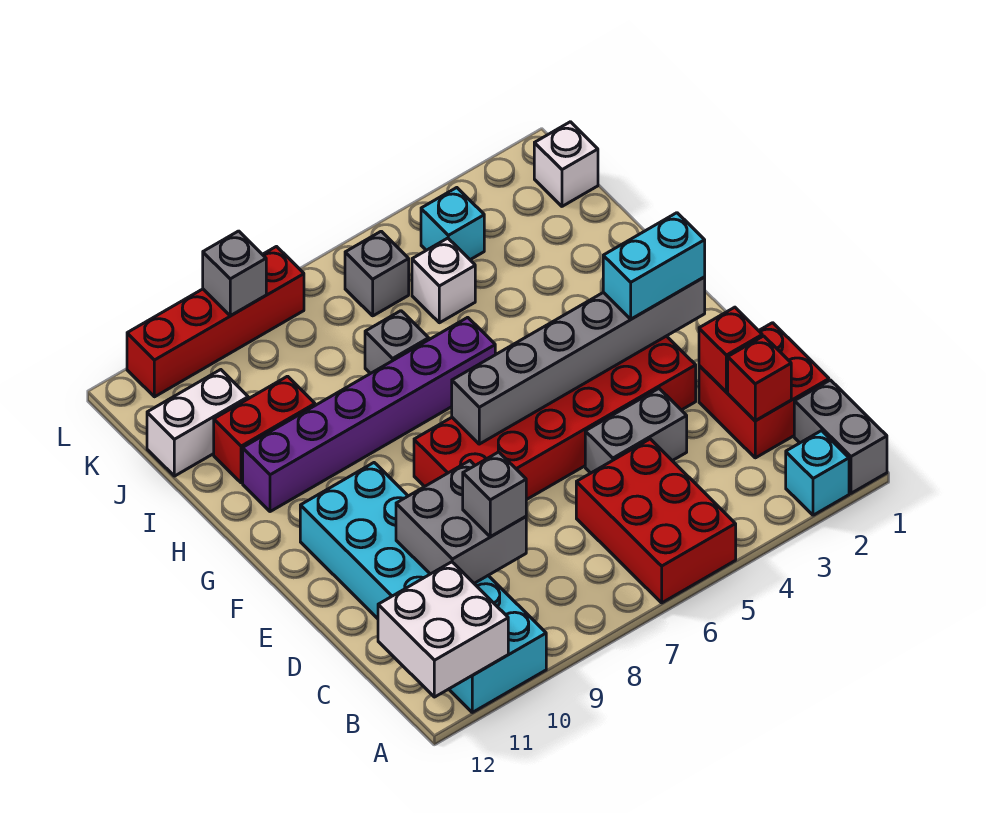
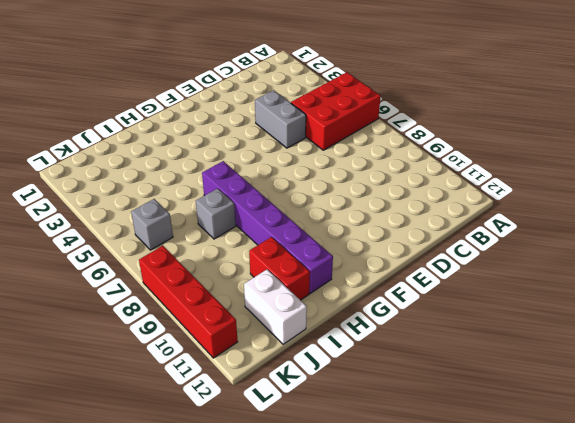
none -> grey 1x2 brick [794,380,887,493]
none -> cyan 1x1 brick [786,431,849,515]
none -> cyan 2x6 brick [300,463,546,712]

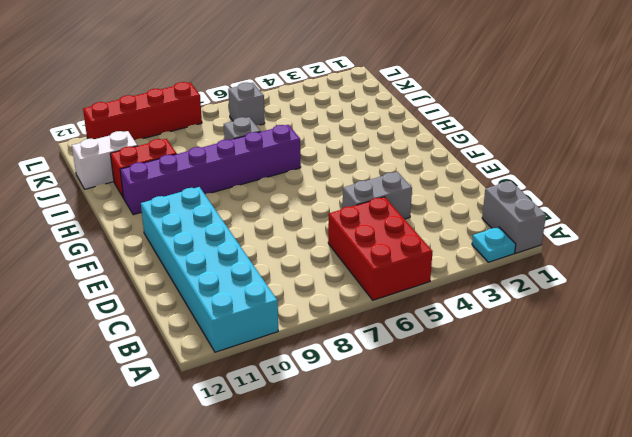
cyan 1x1 plate [472,227,516,262] -> cyan 1x1 brick [786,431,849,515]
none -> red 2x2 brick [699,323,829,458]
none -> red 2x6 brick [414,336,696,500]
none -> white 1x1 brick [412,238,475,323]

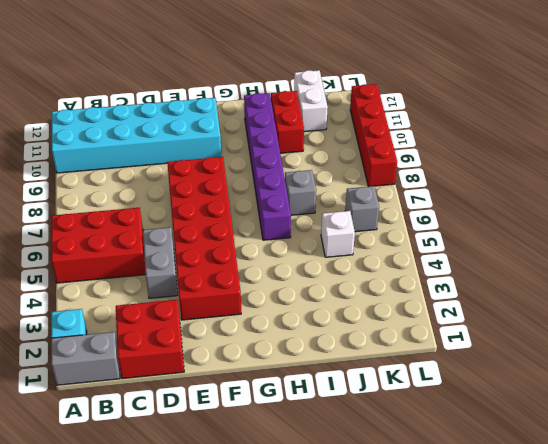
none -> white 1x1 brick [534,122,598,206]
none -> cyan 1x1 brick [421,188,484,260]
none -> white 2x2 brick [378,562,508,697]

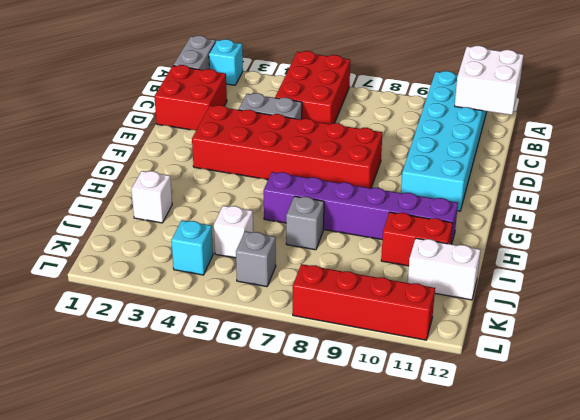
white 1x1 brick [131,171,172,223] -> white 1x1 brick moved to [534,122,598,206]
none -> red 1x1 brick [728,336,791,421]
none -> grey 2x2 brick [396,461,526,583]
none -> red 1x1 brick [699,307,762,392]

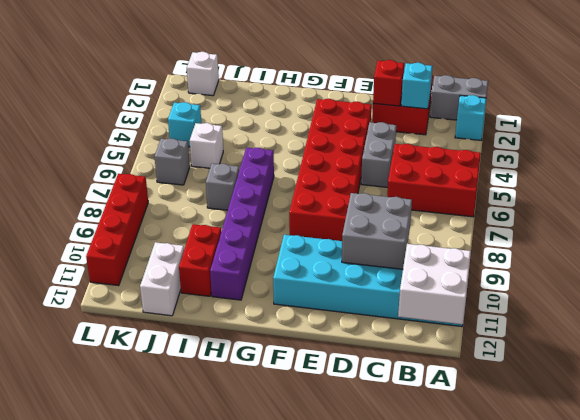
cyan 1x1 brick [401,63,432,109] -> red 1x1 brick [728,336,791,421]
none -> grey 1x6 brick [452,277,705,444]
none -> grey 1x1 brick [203,231,266,316]
none -> grey 1x1 brick [463,452,526,537]

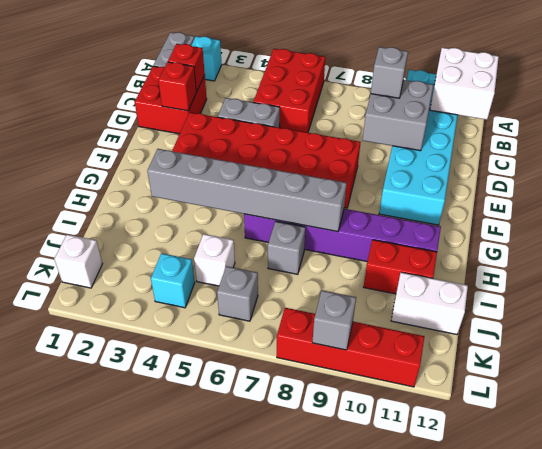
grey 1x6 brick [147,149,347,232] -> grey 1x6 brick moved to [452,277,705,444]
none -> cyan 1x2 brick [603,213,705,319]

